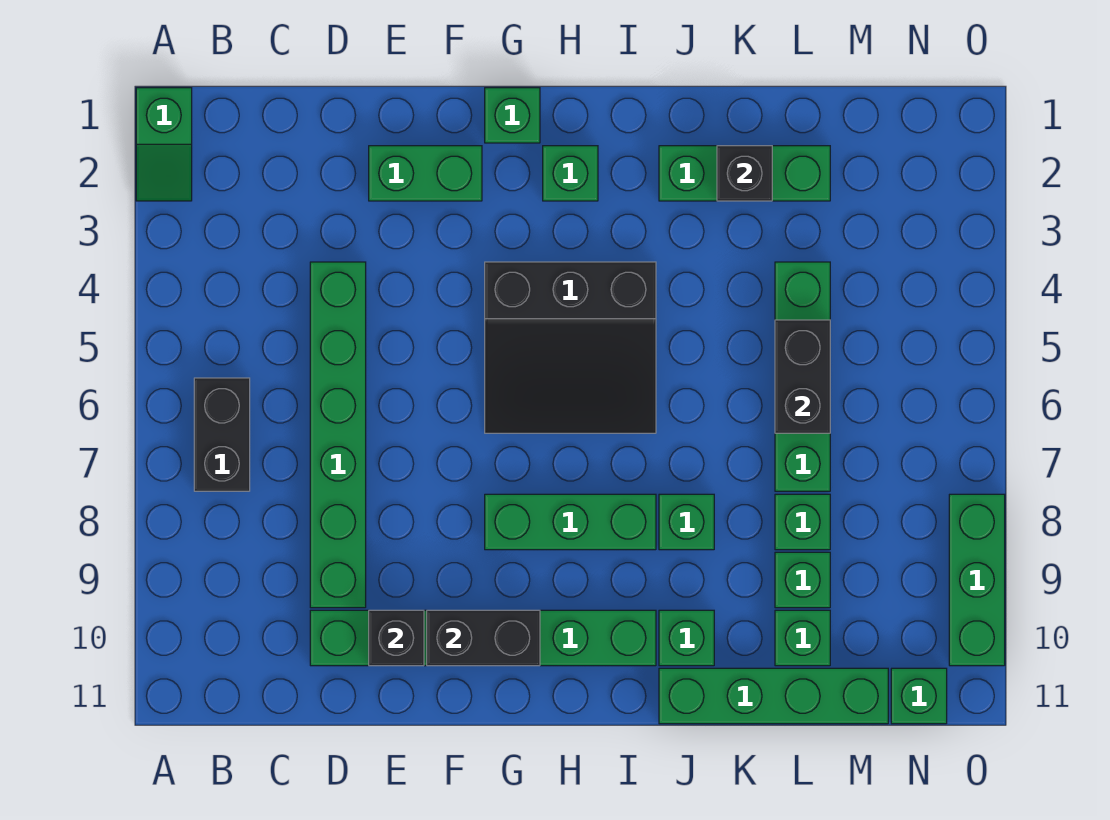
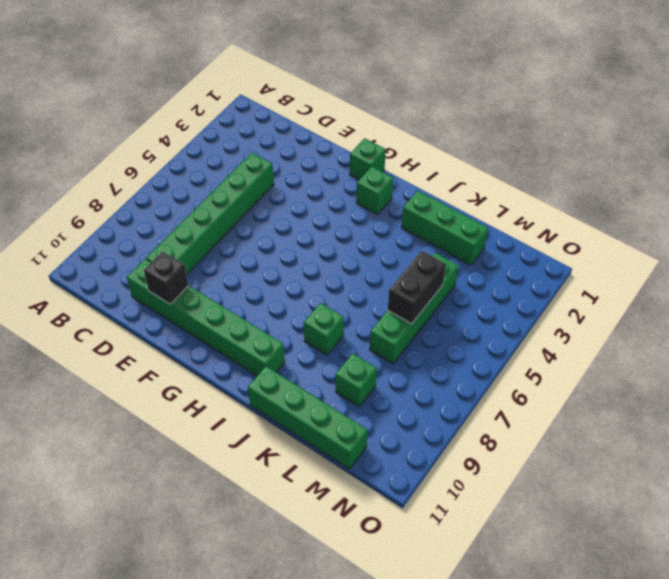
none -> green 1x2 slope [136,88,192,201]
none -> black 1x2 brick [194,378,250,491]
none -> green 1x2 brick [369,146,482,201]

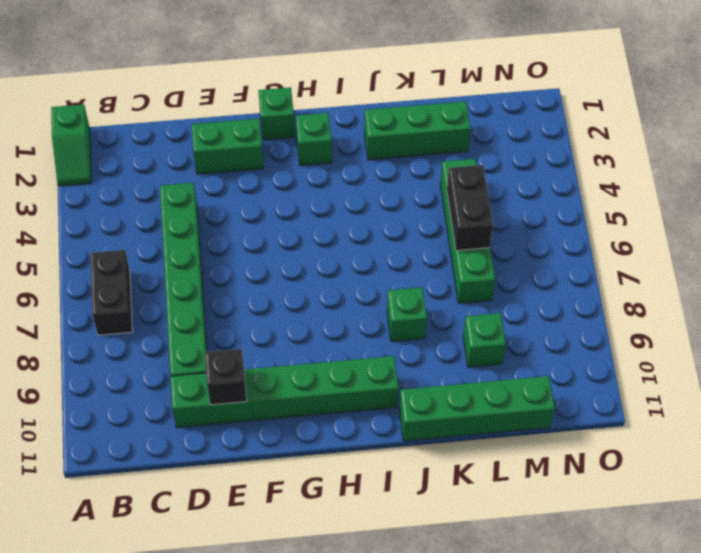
none -> black 3x3 slope [485,262,656,433]
none -> green 1x3 brick [485,494,656,550]
none -> green 1x1 brick [659,610,714,666]

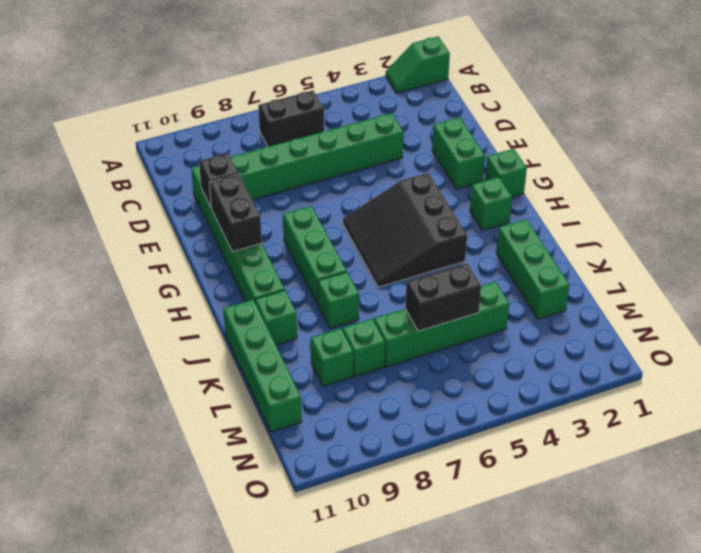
none -> green 1x1 brick [775,610,830,666]
none -> green 1x1 brick [891,668,947,724]
none -> green 1x3 brick [949,494,1005,666]

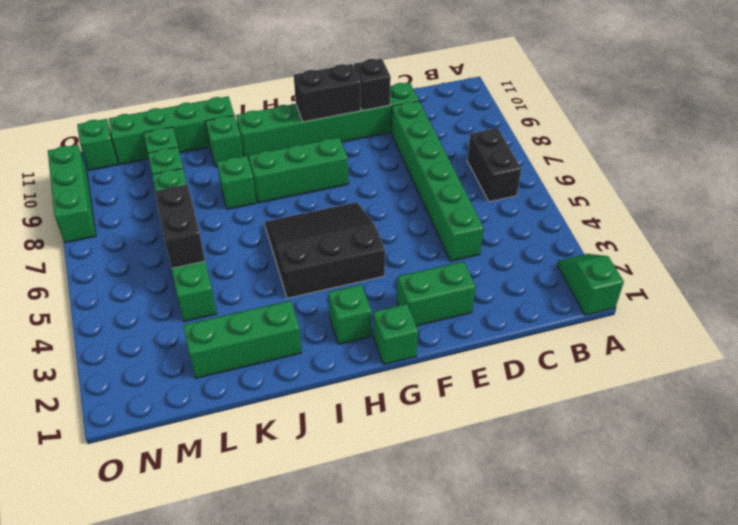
none -> black 1x1 brick [717,146,772,201]

